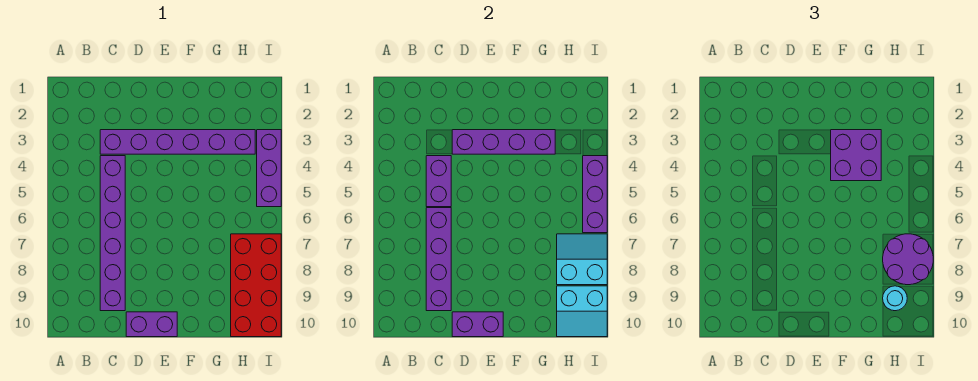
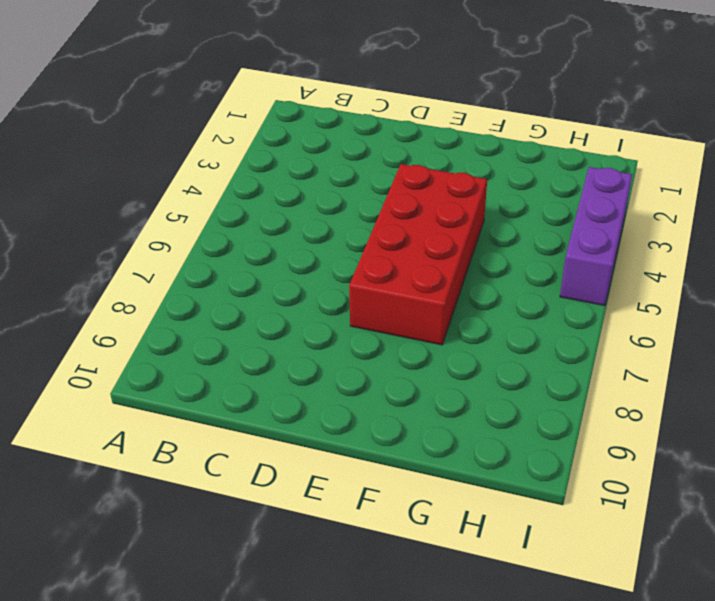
red 2x4 brick [349,164,487,345] -> red 2x4 brick moved to [231,234,281,337]
none -> purple 1x6 brick [100,130,255,154]
none -> purple 1x6 brick [100,156,125,311]
none -> purple 1x2 brick [126,312,177,337]

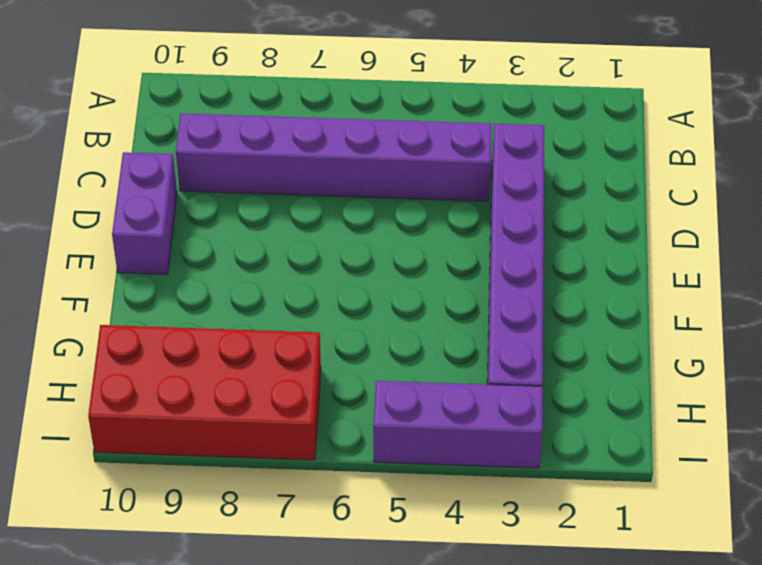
none -> purple 1x2 brick [426,156,451,207]
none -> purple 1x4 brick [426,208,451,311]
none -> purple 1x4 brick [452,130,555,154]

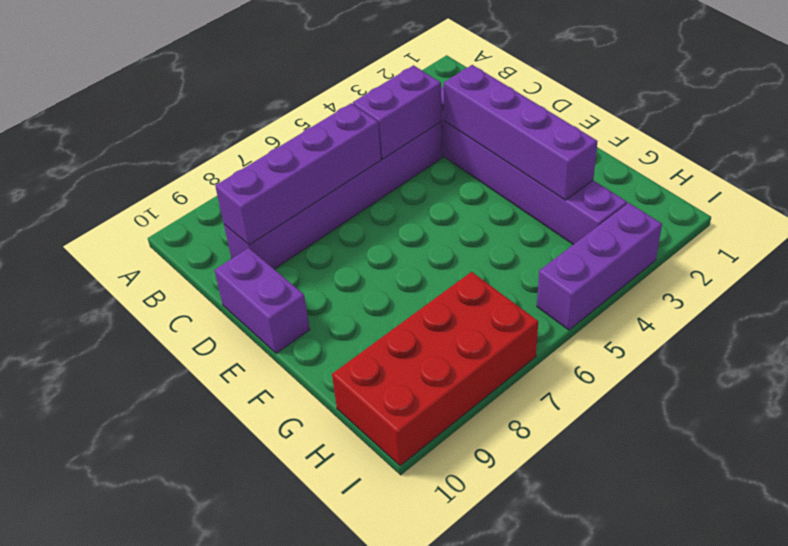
none -> purple 1x2 brick [452,312,503,337]
none -> cyan 2x2 slope [557,234,607,285]
none -> cyan 2x2 slope [557,286,607,337]

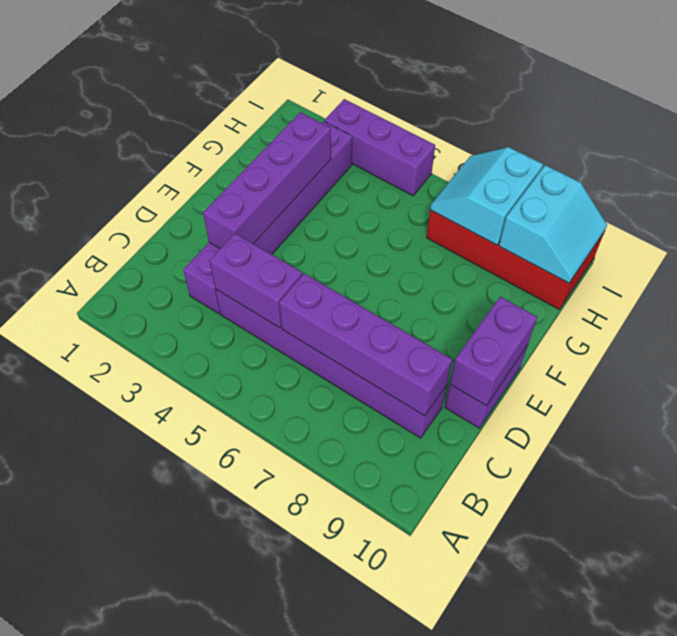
none -> purple 1x3 brick [583,156,607,233]
none -> purple 2x2 brick [831,130,881,181]
none -> purple 2x2 round brick [883,234,933,285]

